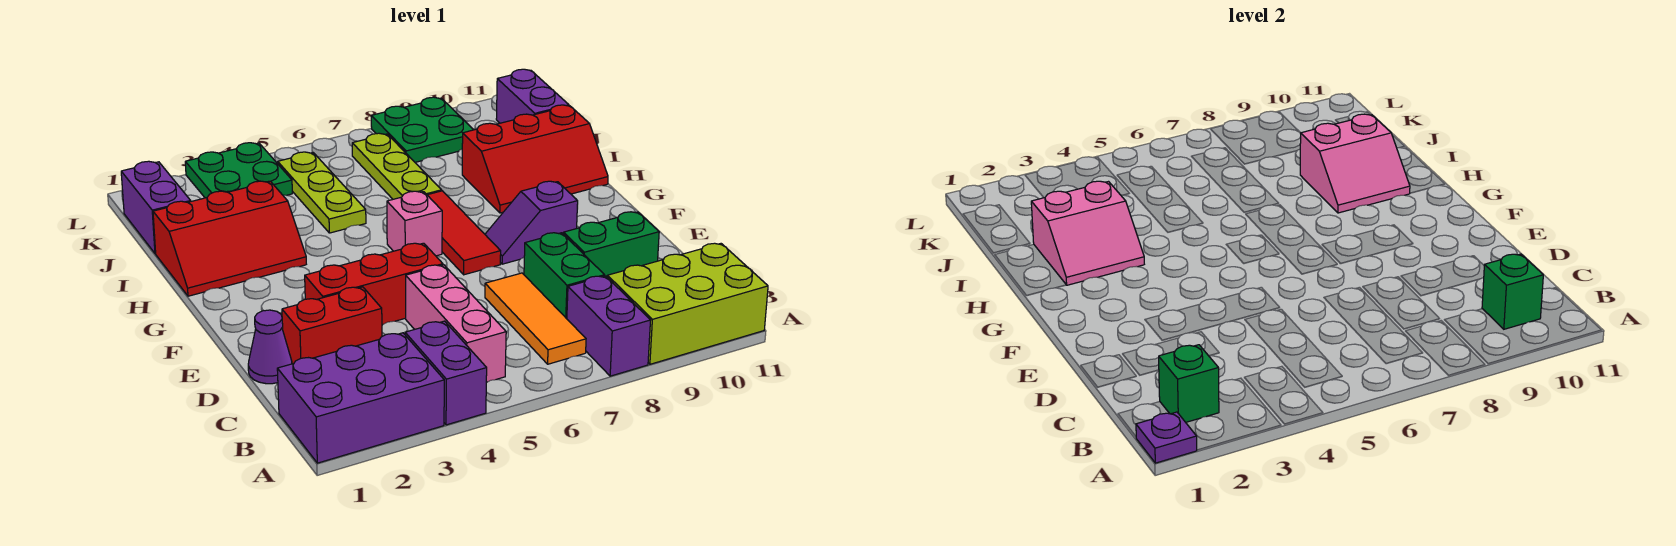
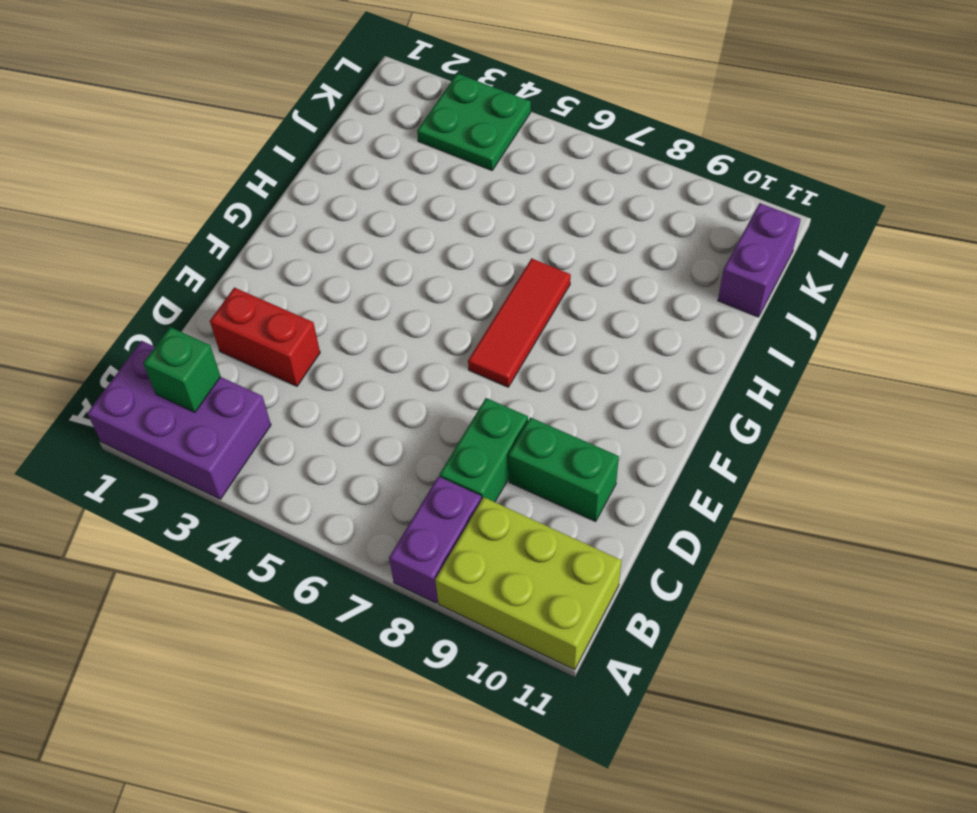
none -> purple 1x2 brick [405,321,487,425]
none -> pink 1x3 brick [406,265,506,382]
none -> orange 1x3 tile [485,273,586,364]

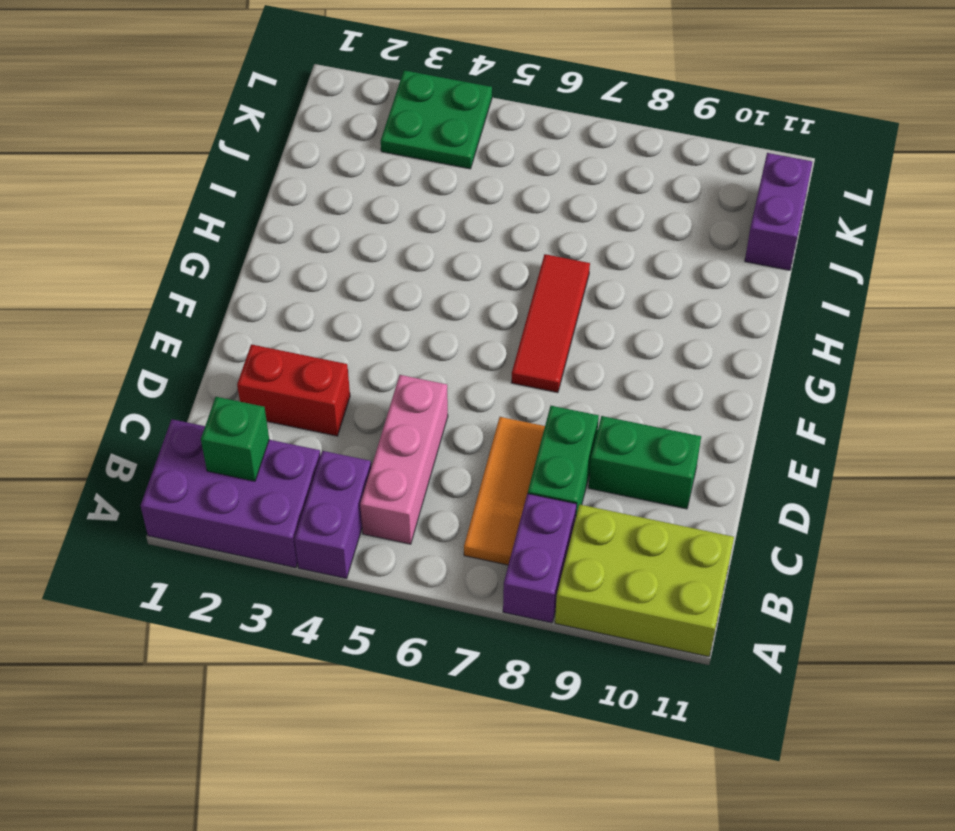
none -> purple 1x1 cone [248,310,292,384]
none -> red 1x3 brick [305,243,443,325]
none -> purple 1x2 slope [485,181,578,264]

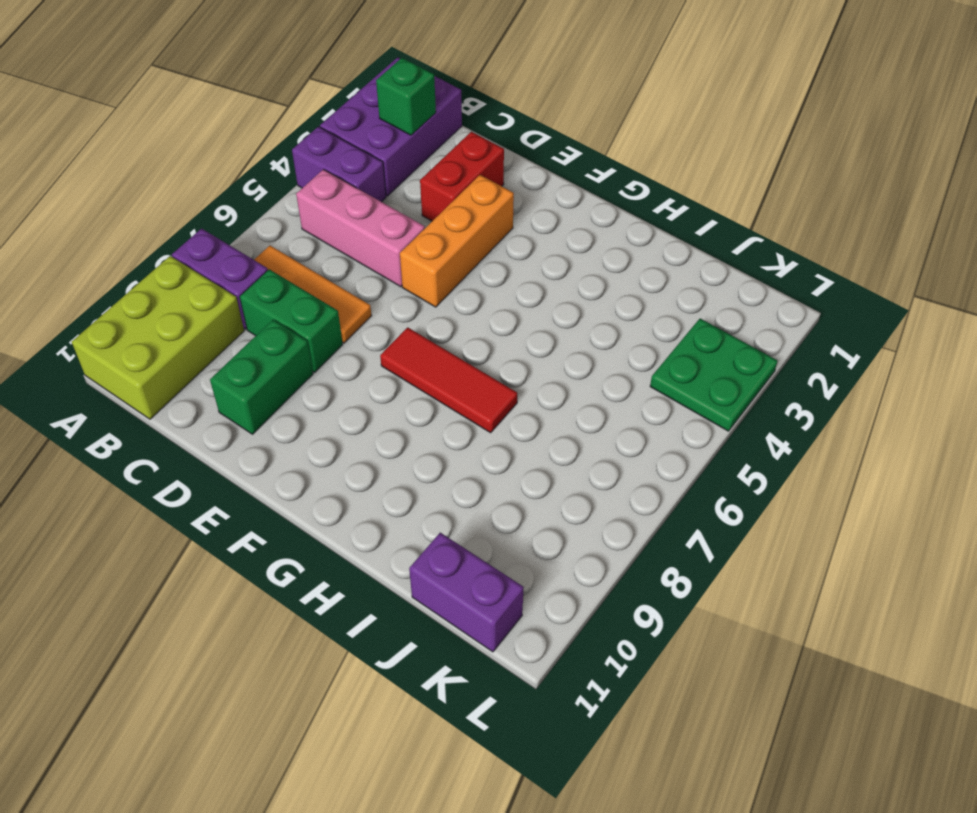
orange 1x3 brick [400,175,514,307] -> red 1x3 brick [305,243,443,325]
none -> purple 1x1 cone [248,310,292,384]
none -> purple 1x2 slope [485,181,578,264]
none -> pink 1x1 brick [387,191,442,256]

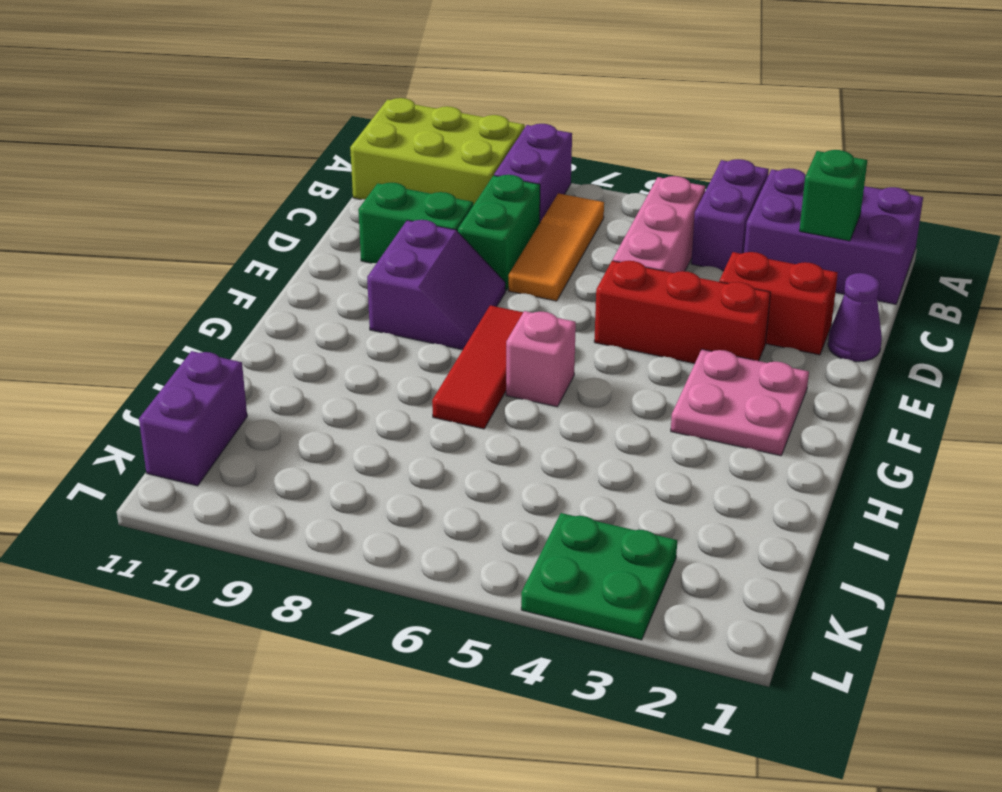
purple 2x2 slope [367,220,505,350] -> purple 1x2 slope [485,181,578,264]
pink 2x2 plate [671,349,809,456] -> none
none -> red 2x3 slope [153,181,306,296]
none -> red 2x3 slope [462,105,608,213]
none -> lime 1x3 plate [278,152,366,233]

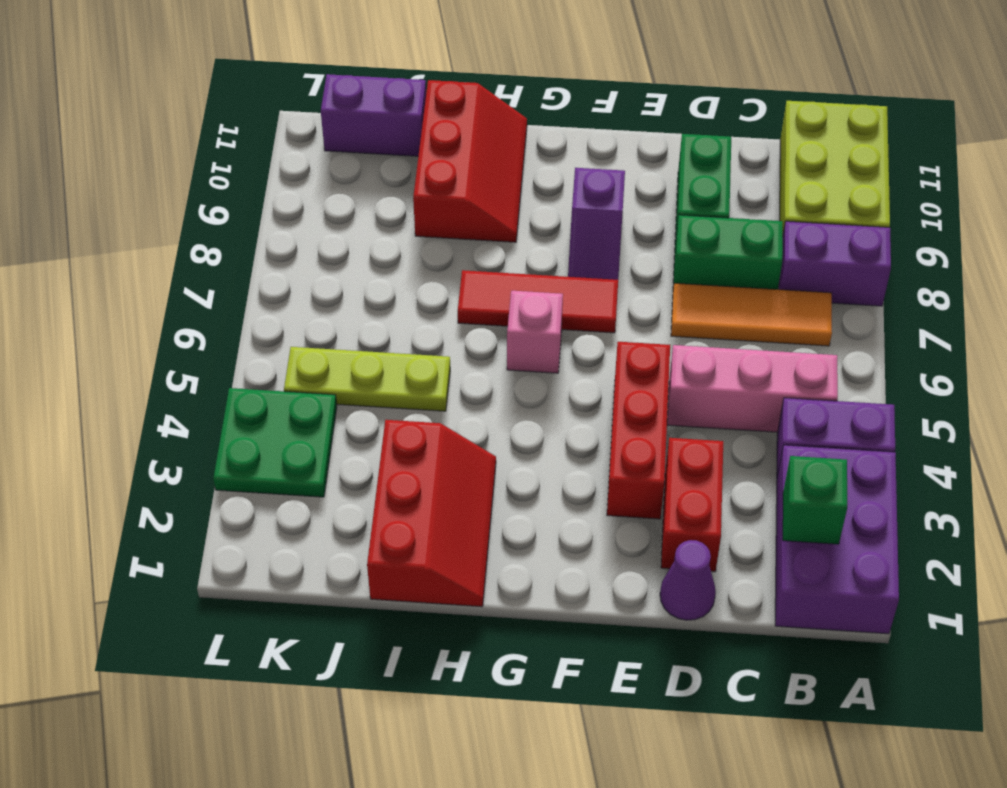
none -> lime 1x3 plate [352,133,442,199]
none -> purple 1x2 brick [121,161,191,254]
none -> green 2x2 plate [371,97,474,162]

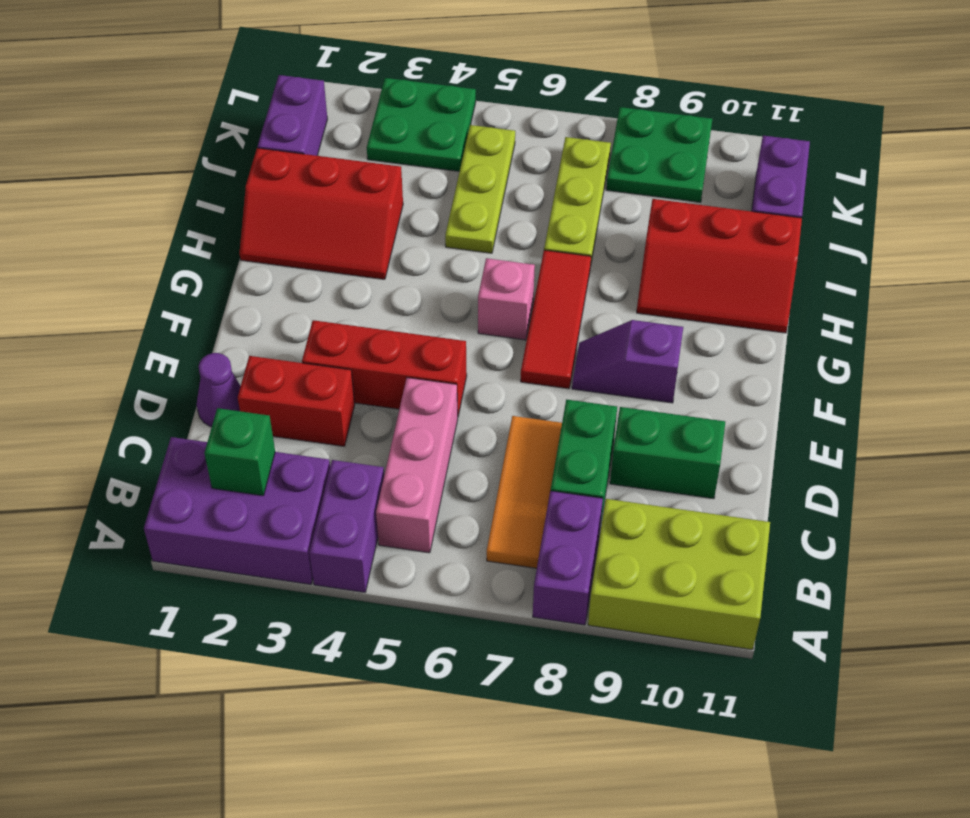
none -> purple 1x1 plate [1136,412,1197,463]
none -> green 1x1 brick [1482,254,1543,329]
none -> pink 2x2 slope [1031,181,1144,285]

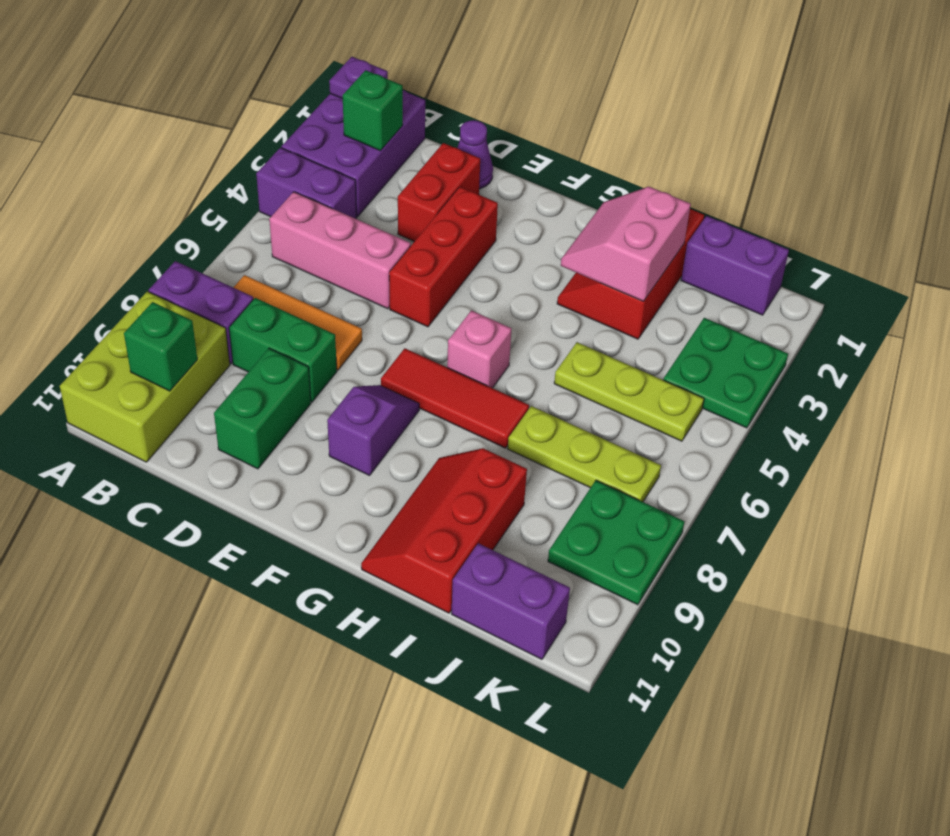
none -> pink 2x2 slope [1300,114,1410,213]

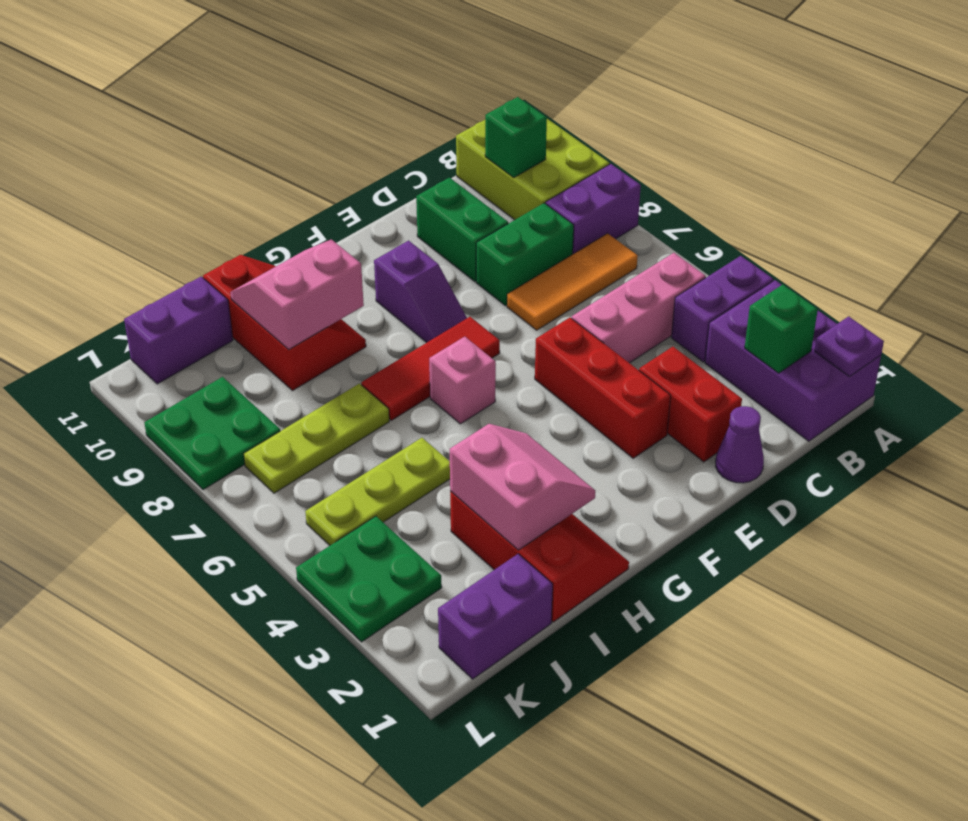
pink 2x2 slope [230,239,364,350] -> pink 2x2 slope turned to [1300,114,1410,213]

